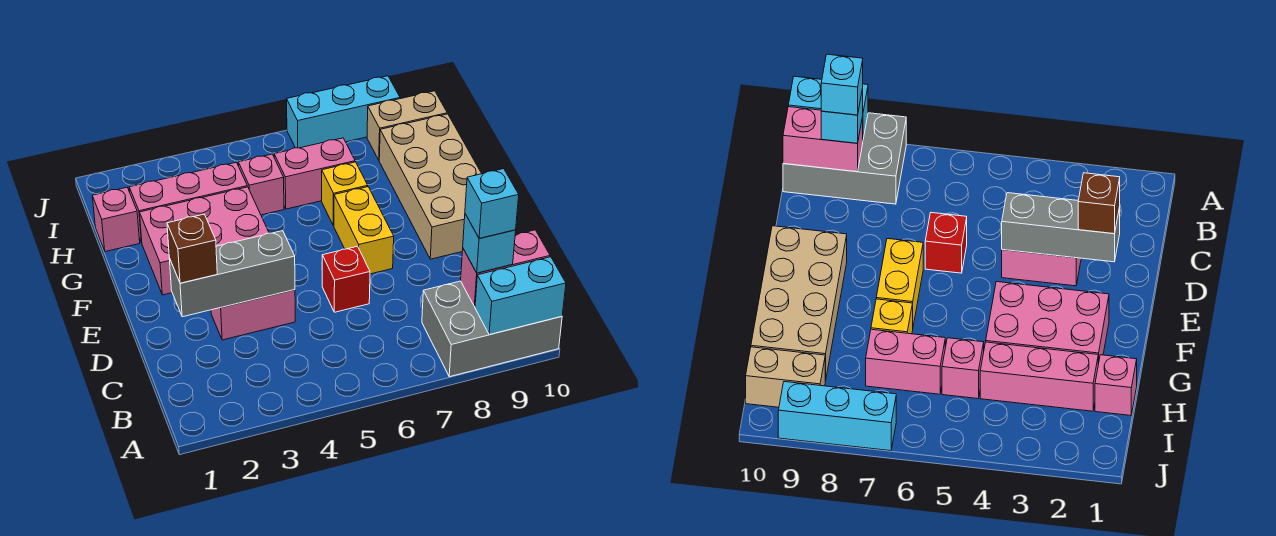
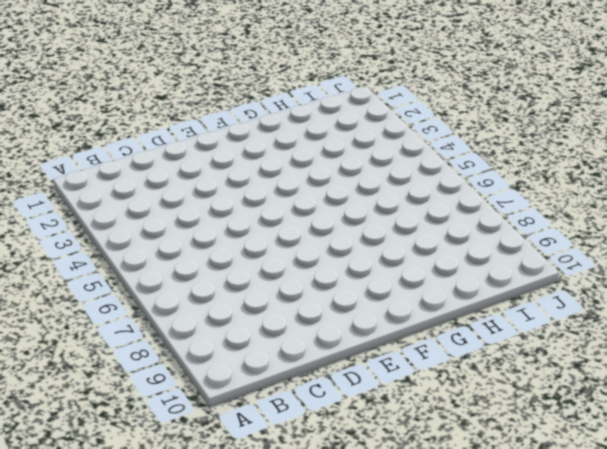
none -> grey 2x3 brick [422,281,562,377]
none -> pink 1x2 brick [211,290,295,340]
none -> red 1x1 brick [322,246,370,312]

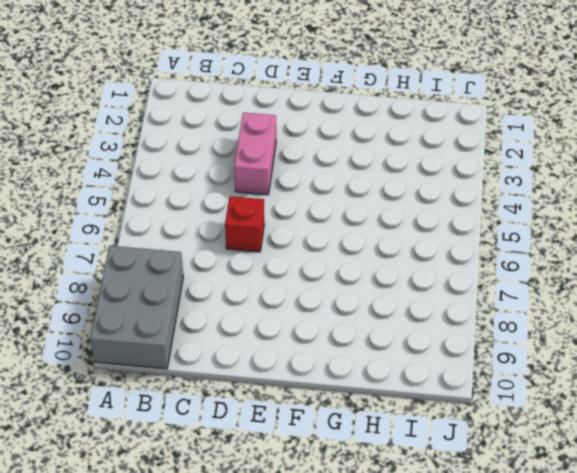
none -> yellow 1x2 brick [334,187,394,274]
none -> tan 2x4 brick [379,114,482,259]
none -> pink 2x3 brick [140,187,269,295]

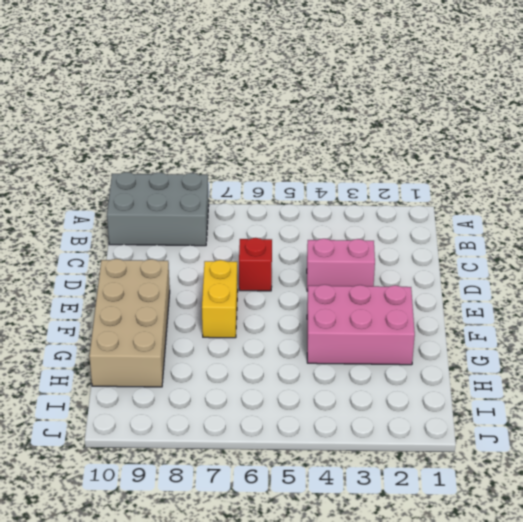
none -> yellow 1x1 brick [322,162,368,226]
none -> pink 1x1 brick [92,187,140,252]
none -> pink 1x3 brick [129,162,247,243]

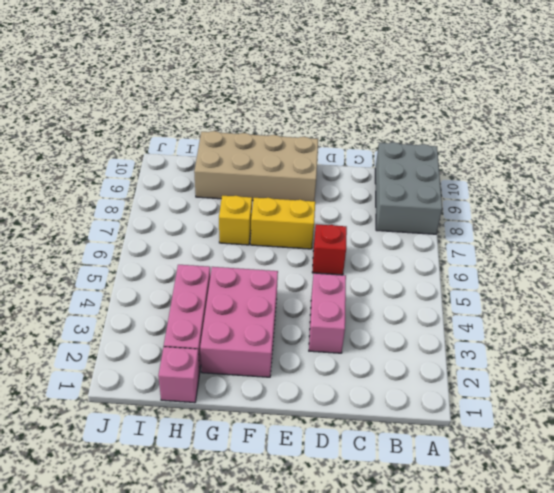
none -> pink 1x1 brick [238,154,284,215]
none -> pink 1x2 brick [274,138,355,209]
none -> tan 1x2 brick [367,91,447,160]

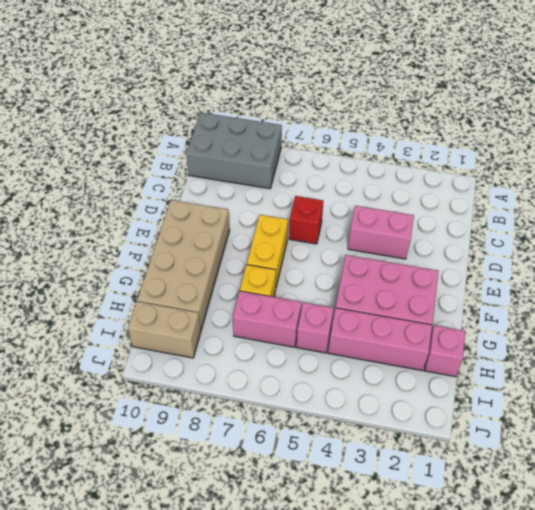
none -> cyan 1x3 brick [287,76,400,148]
none -> cyan 1x2 brick [475,257,566,335]
none -> pink 1x2 brick [461,230,550,307]

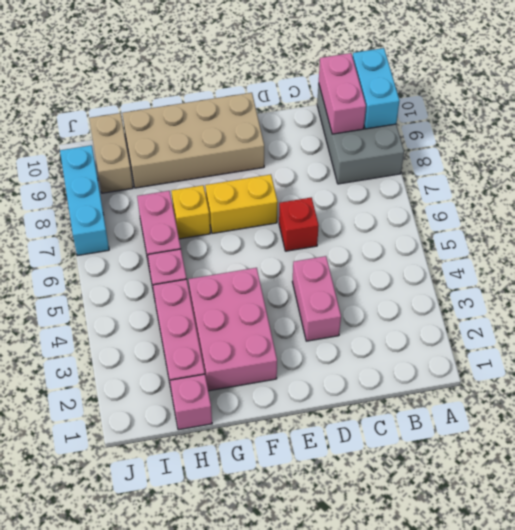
none -> grey 1x3 brick [169,231,295,317]
none -> cyan 1x1 brick [463,214,516,273]
none -> brown 1x1 brick [167,214,217,283]

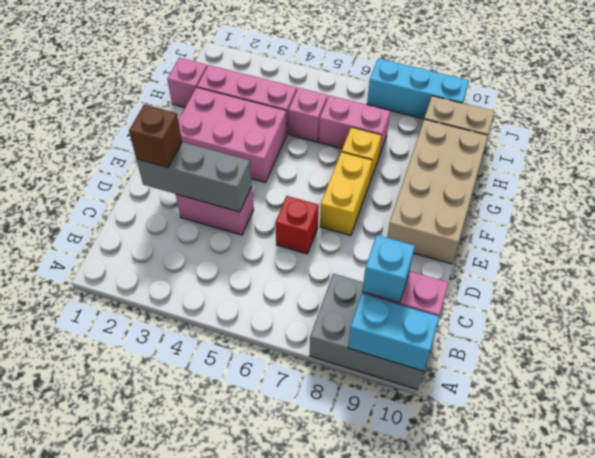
none -> cyan 1x1 brick [465,169,519,239]

